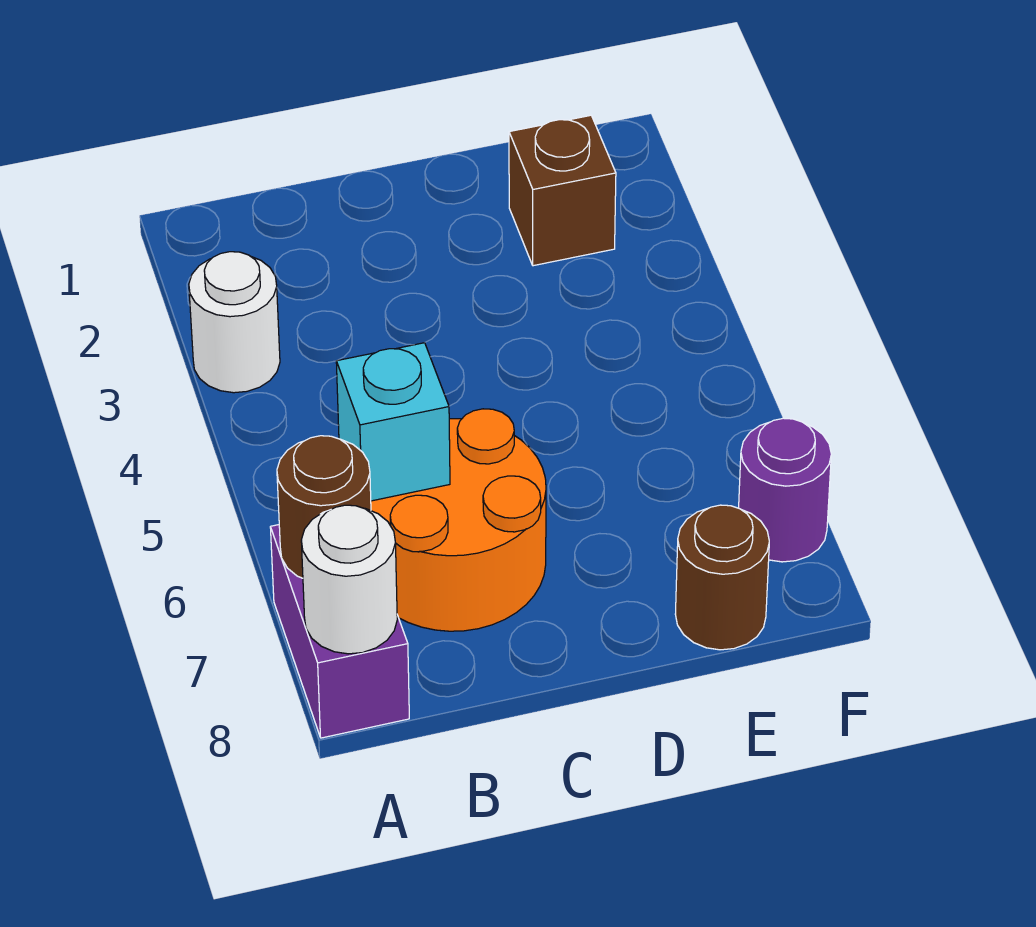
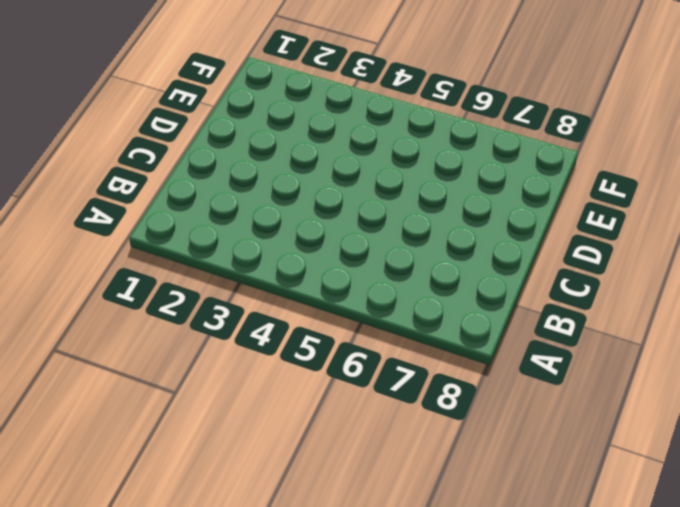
none -> white 1x1 round brick [189,252,280,393]
none -> purple 1x2 brick [270,525,409,738]

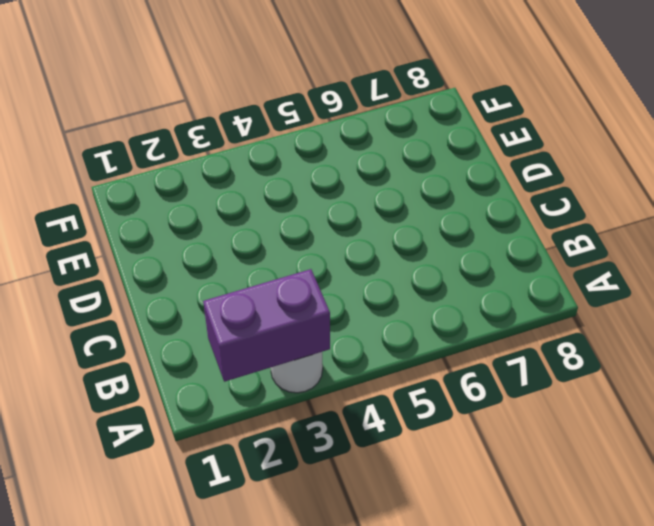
purple 1x2 brick [203,269,330,382] -> purple 1x2 brick moved to [270,525,409,738]
none -> orange 2x2 round brick [371,409,546,631]
none -> brown 1x1 brick [509,115,616,266]

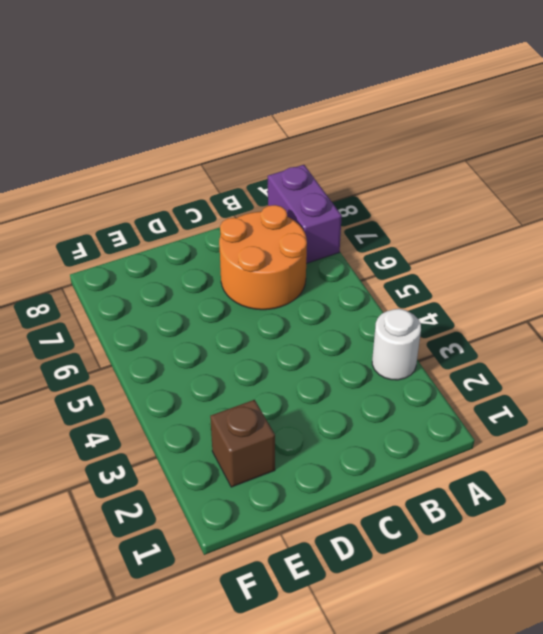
none -> brown 1x1 round brick [675,505,769,650]
none -> purple 1x1 round brick [739,418,831,562]

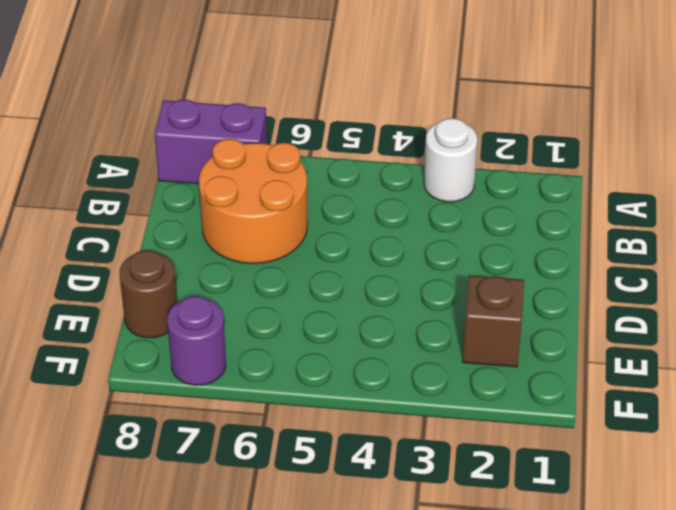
none -> brown 1x1 round brick [277,436,371,578]
none -> white 1x1 round brick [301,505,397,654]

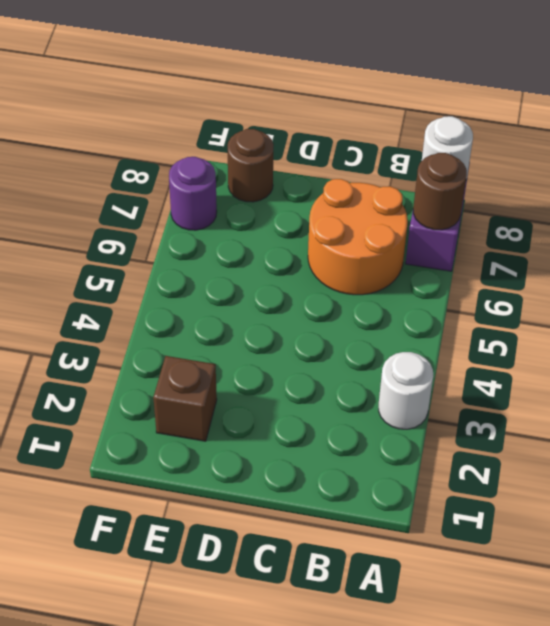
none -> cyan 1x1 brick [336,343,450,501]

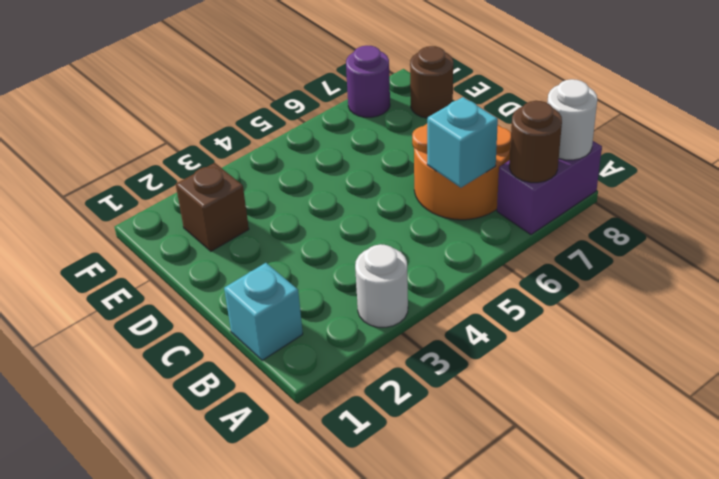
cyan 1x1 brick [224,263,303,360] -> none

